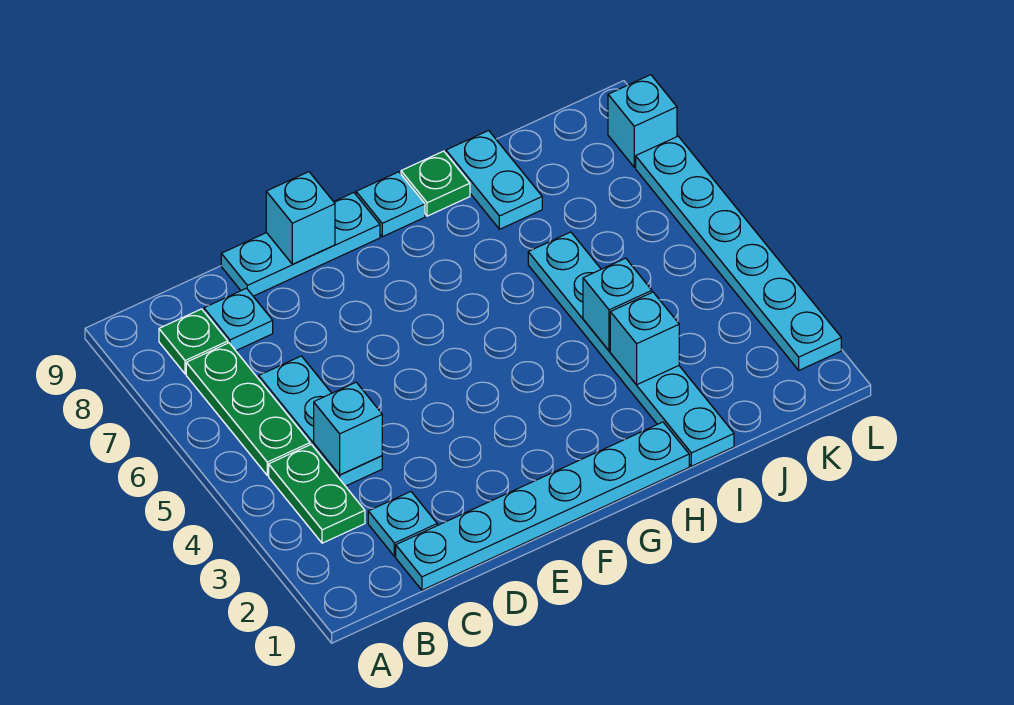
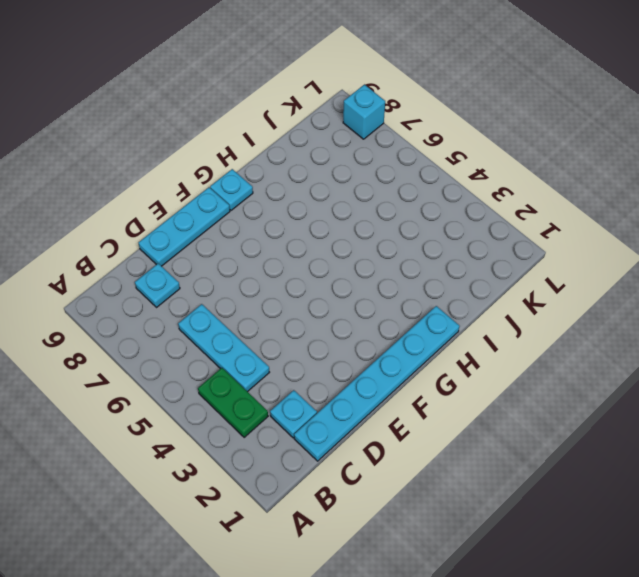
none -> green 1x3 plate [186,343,310,475]
none -> green 1x1 plate [159,309,228,374]
none -> green 1x1 plate [401,151,470,216]

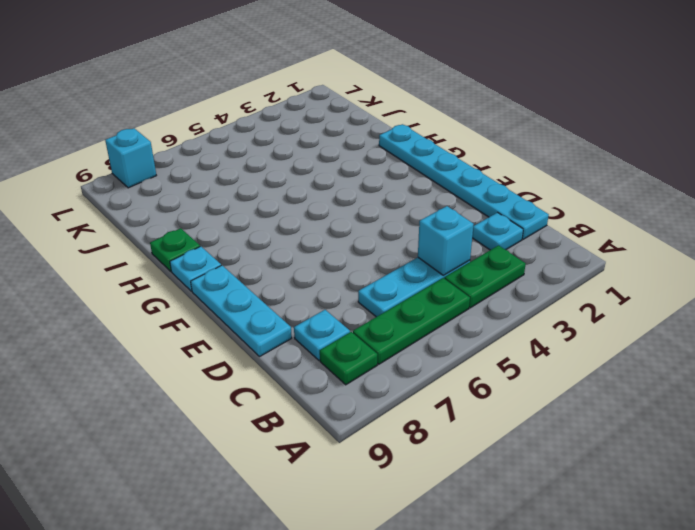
none -> cyan 1x6 plate [528,232,734,466]
none -> cyan 1x2 plate [446,130,542,229]
none -> cyan 1x6 plate [636,136,841,370]

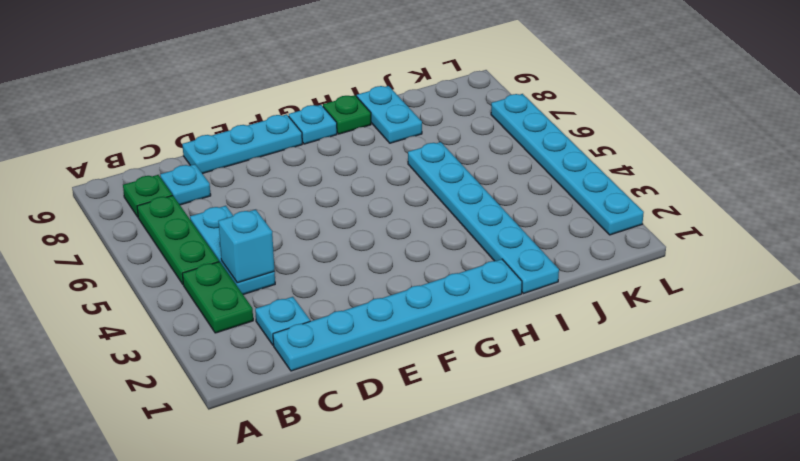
none -> cyan 1x1 brick [608,75,677,167]
none -> cyan 1x1 brick [266,172,335,264]
none -> cyan 1x1 brick [610,292,679,385]

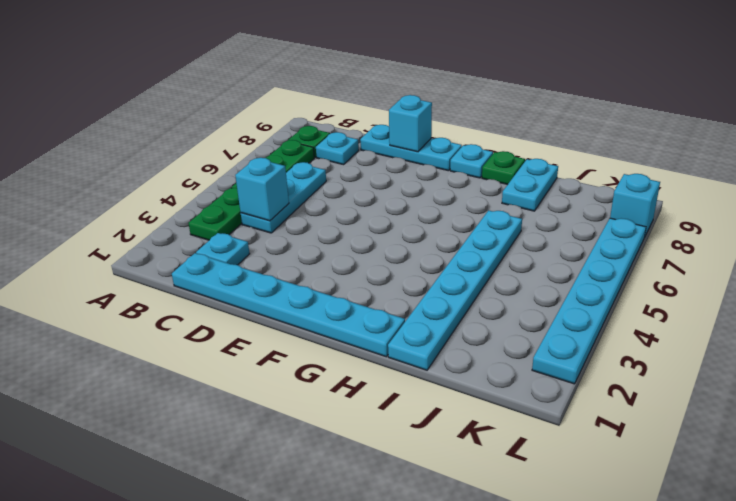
none -> cyan 1x1 brick [610,292,679,385]
none -> cyan 1x1 brick [583,258,652,351]

